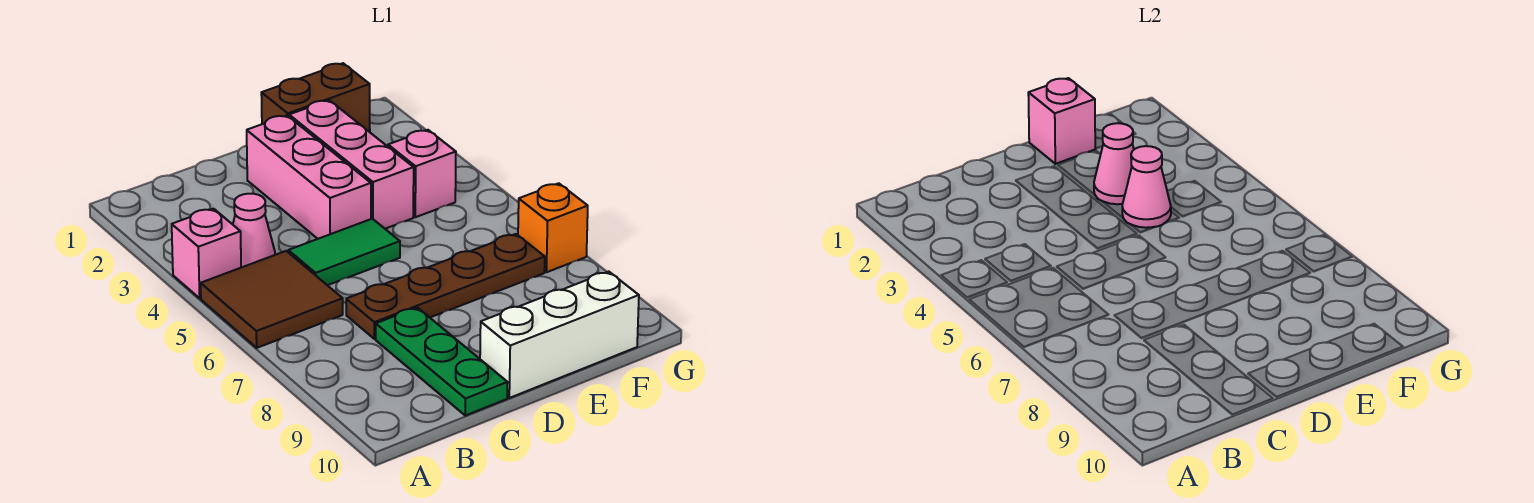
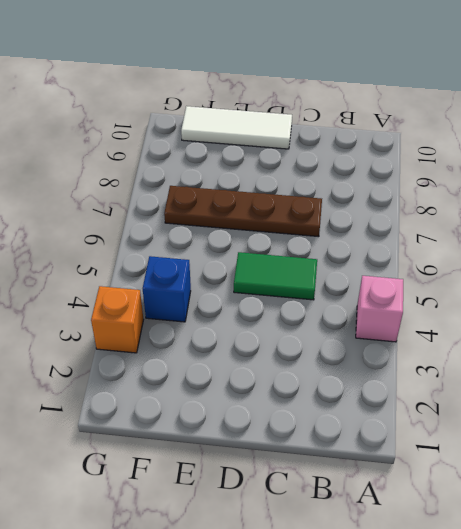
white 1x3 tile [181,106,292,149] -> white 1x3 brick [480,272,639,398]
blue 1x1 brick [143,256,191,322] -> pink 1x1 brick [388,130,456,217]
orange 1x1 brick [91,286,144,353] -> orange 1x1 brick moved to [518,183,588,272]
none -> brown 2x2 tile [201,251,343,348]
none -> pink 1x1 cone [233,194,275,267]
none -> green 1x3 plate [376,307,508,416]

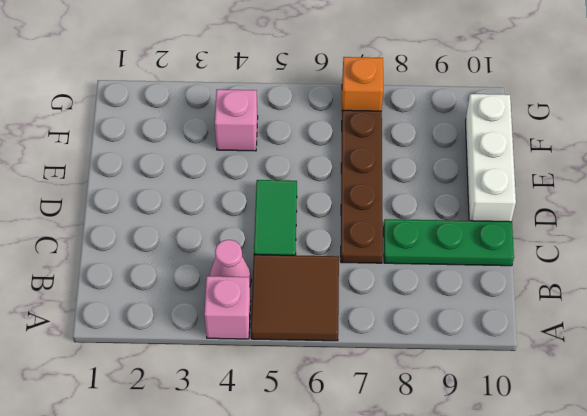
none -> pink 1x3 brick [247,115,371,239]
none -> brown 1x2 brick [261,63,370,132]
none -> pink 1x3 brick [289,100,414,229]

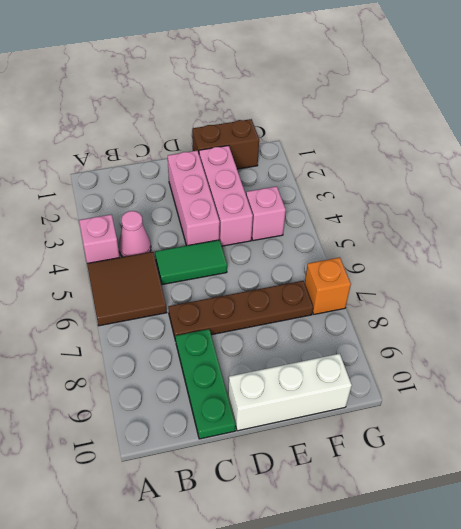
none -> pink 1x1 brick [1028,78,1095,164]
none -> pink 1x1 cone [1094,123,1134,204]
none -> pink 1x1 cone [1122,146,1171,228]

